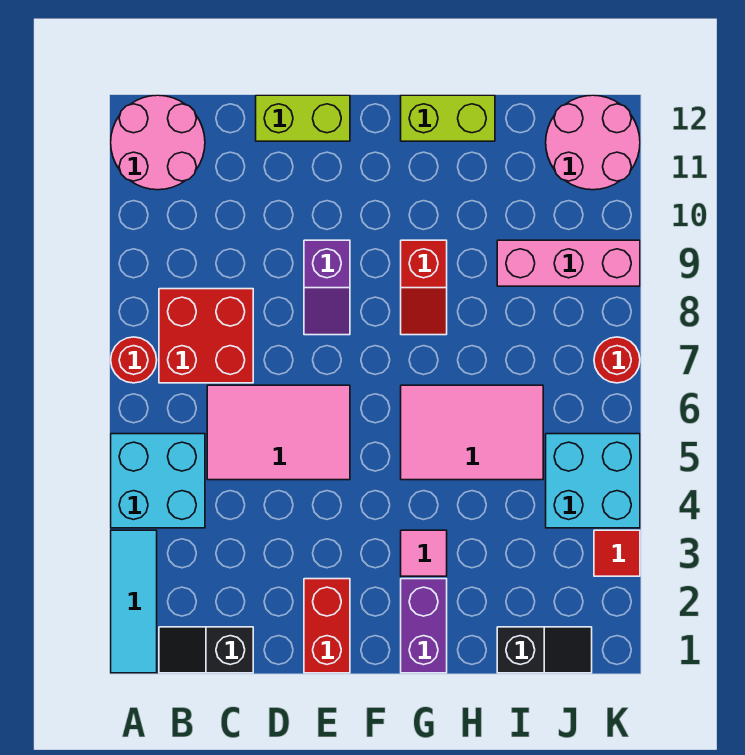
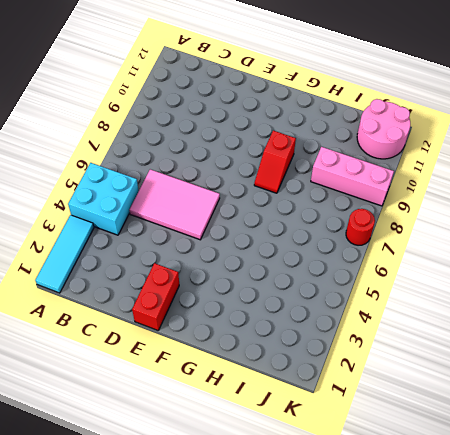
none -> red 1x1 round brick [111,337,157,383]
none -> pink 2x2 round brick [111,95,205,190]
none -> black 1x2 slope [159,627,253,673]

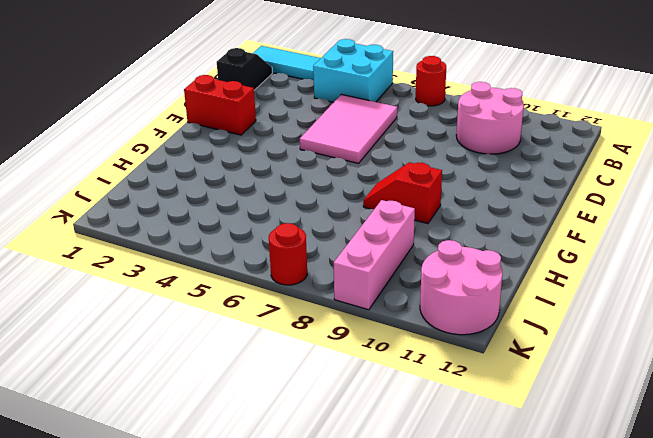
pink 2x2 round brick [456,82,524,154] -> pink 2x2 round brick moved to [111,95,205,190]
none -> red 2x2 brick [159,289,253,383]
none -> lime 1x2 brick [256,95,350,141]
none -> purple 1x2 slope [304,240,350,335]

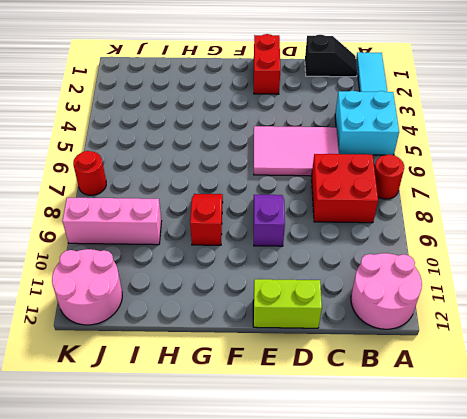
none -> purple 1x2 brick [401,579,447,673]
none -> pink 1x1 tile [401,530,447,576]
none -> pink 2x3 tile [401,385,543,480]

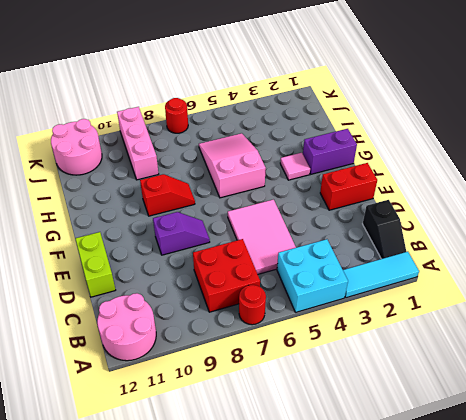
pink 2x3 slope [199,133,266,198] -> pink 2x3 tile [401,385,543,480]
none -> lime 1x2 brick [401,95,495,141]
none -> black 1x2 slope [497,627,592,673]
none -> cyan 2x2 brick [546,434,640,528]

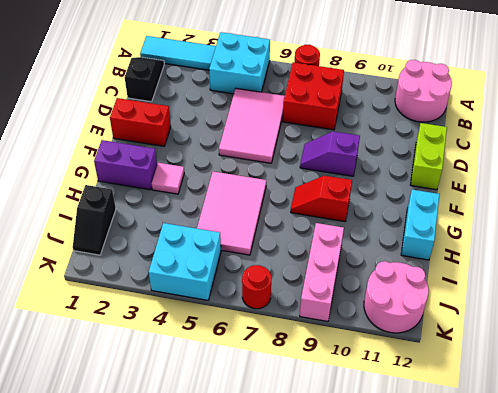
cyan 1x2 brick [401,190,440,260] -> lime 1x2 brick [401,95,495,141]
none -> red 1x1 tile [594,530,640,576]

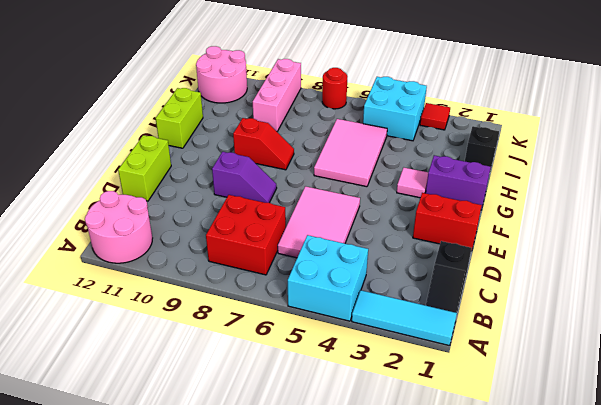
none -> red 1x1 round brick [111,337,157,383]

